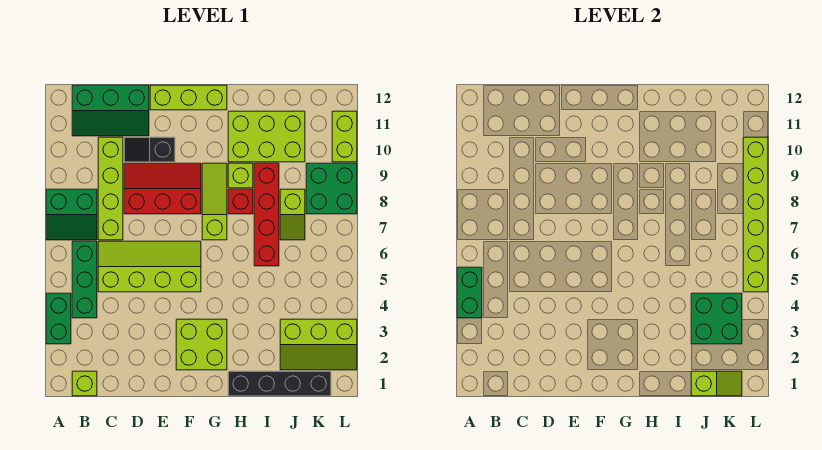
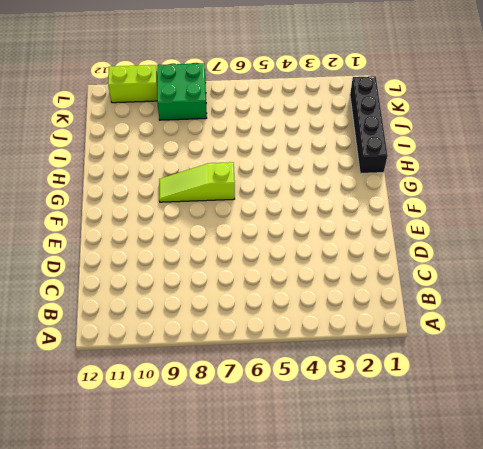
none -> green 1x2 brick [46,293,71,344]
none -> green 2x2 slope [46,189,97,240]
none -> lime 1x1 brick [72,371,97,396]

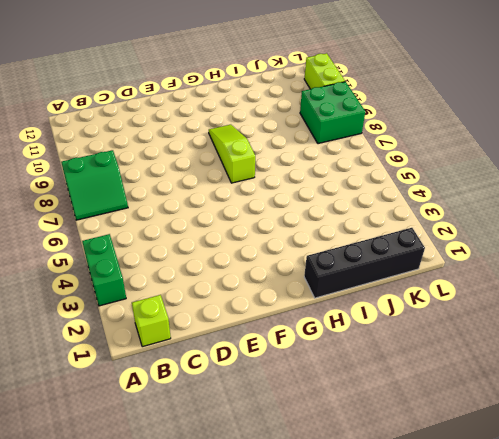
none -> green 1x3 brick [72,241,97,318]
none -> green 2x3 slope [72,85,149,136]
none -> lime 2x4 slope [98,241,201,292]

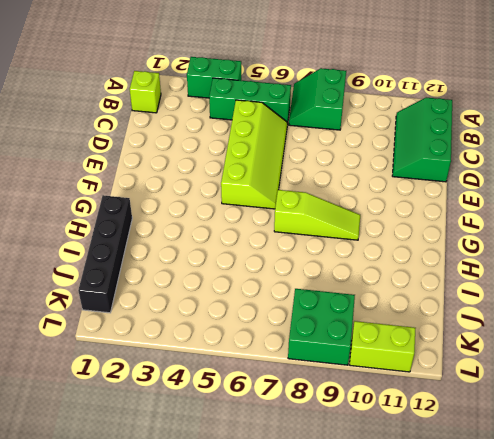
none -> lime 1x4 brick [98,137,123,240]
none -> red 2x3 slope [124,163,201,214]
none -> black 1x2 slope [124,137,175,162]

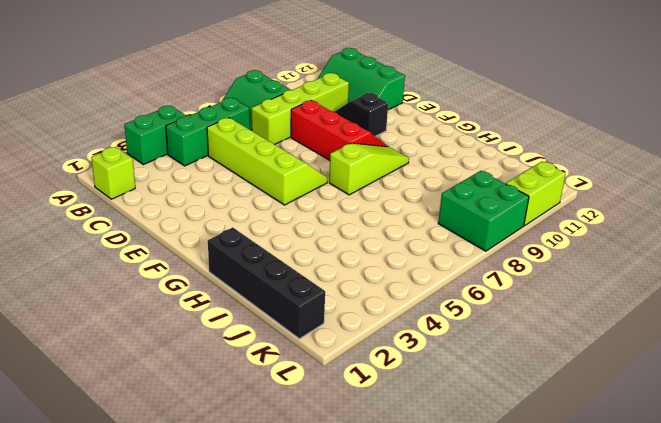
none -> lime 1x3 brick [150,85,227,110]
none -> lime 2x2 brick [176,319,227,370]
none -> red 1x1 brick [228,189,253,214]

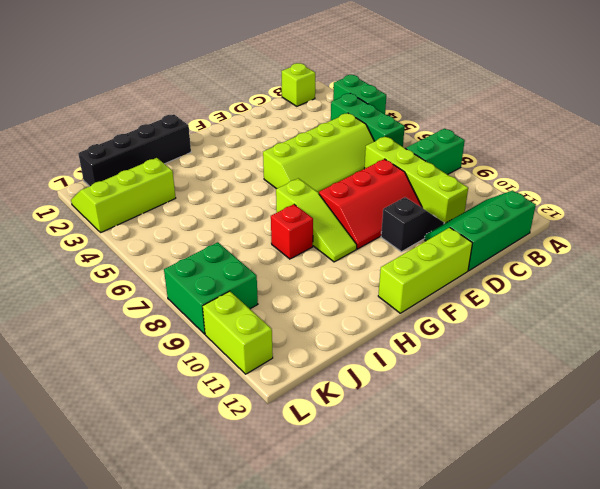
none -> lime 2x2 brick [176,319,227,370]
none -> lime 1x1 brick [228,163,253,188]
none -> lime 2x3 brick [228,111,305,162]

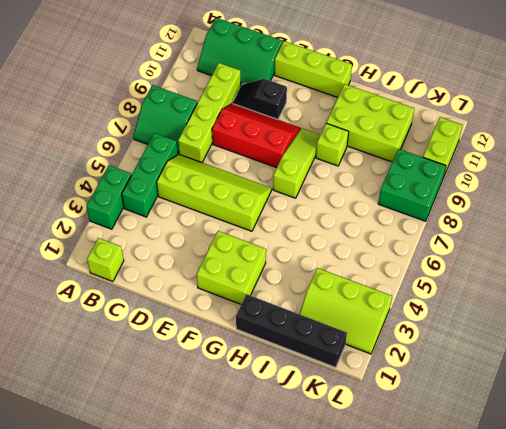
none -> red 1x1 brick [228,189,253,214]
none -> red 1x4 brick [254,163,279,266]
none -> lime 1x2 slope [280,189,305,240]

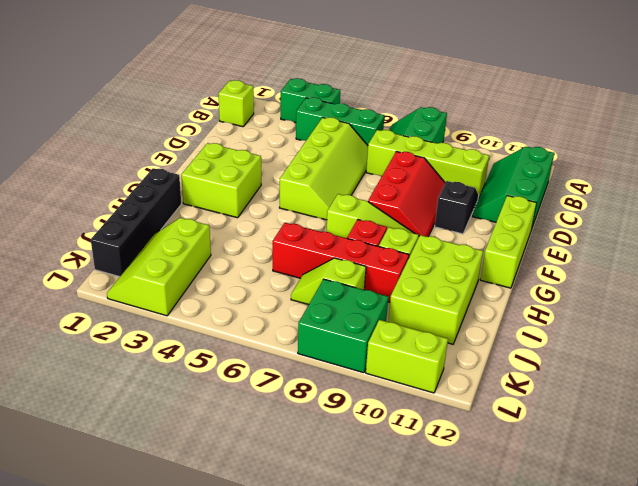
none -> green 1x2 brick [457,267,482,318]
none -> lime 1x2 slope [691,371,742,396]
none -> green 2x2 brick [691,293,742,344]

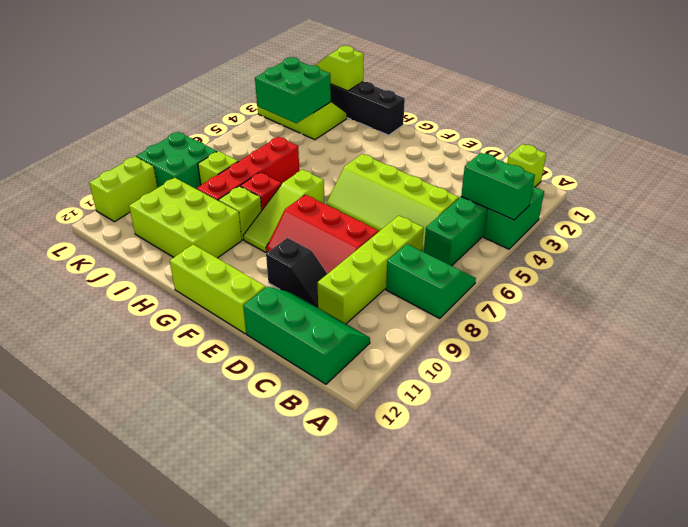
green 1x2 brick [461,153,535,220] -> green 1x2 brick turned to [457,267,482,318]
none -> lime 2x2 brick [176,319,227,370]
none -> lime 1x6 brick [743,137,768,292]

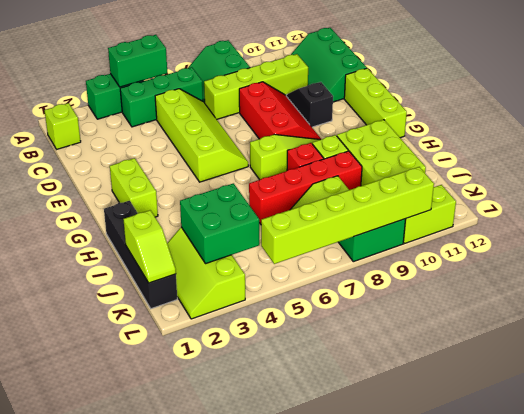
lime 1x2 brick [110,158,158,217] -> lime 2x2 brick [176,319,227,370]

